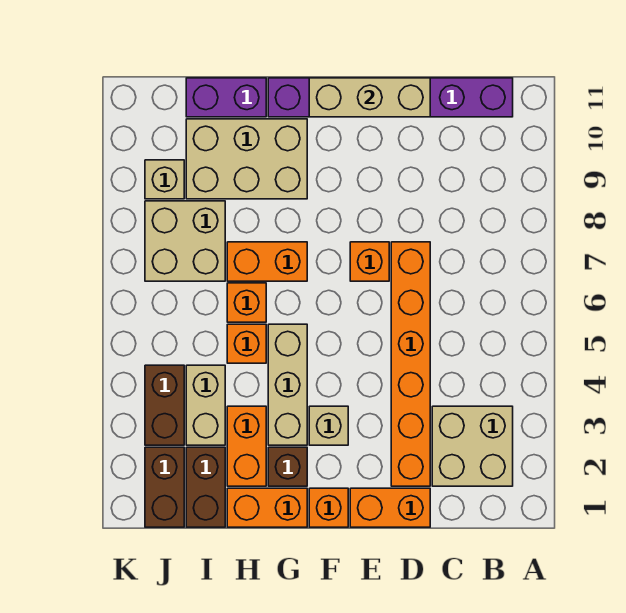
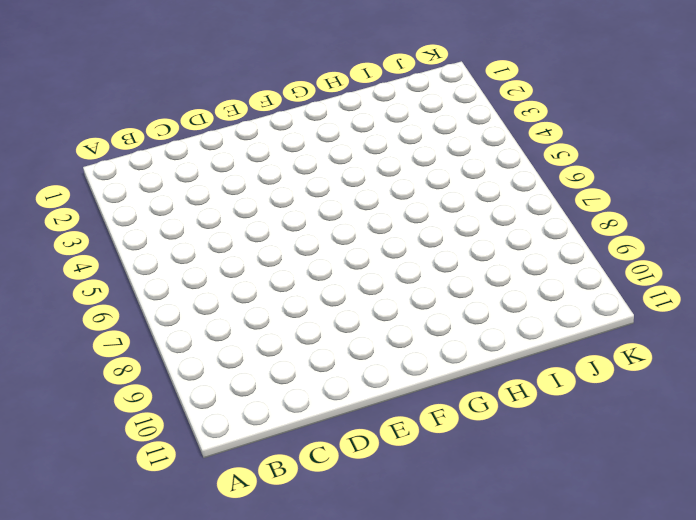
none -> tan 2x2 brick [432,406,513,486]
none -> purple 1x6 brick [268,78,513,117]
none -> orange 1x2 brick [350,488,430,527]

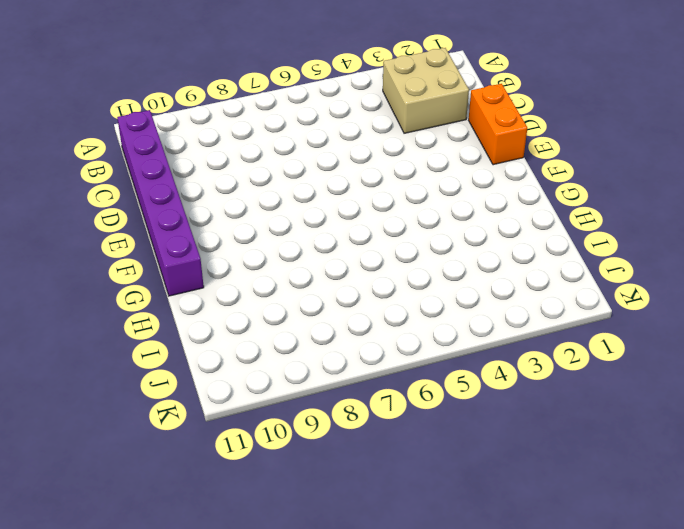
none -> orange 1x6 brick [391,242,430,486]
none -> orange 1x1 brick [350,242,389,281]
none -> orange 1x1 brick [309,488,348,527]

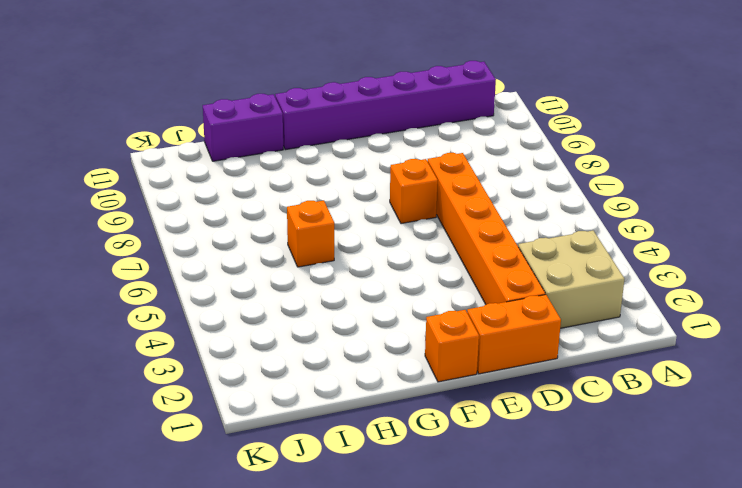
none -> tan 1x1 brick [309,406,348,445]
none -> orange 1x2 brick [227,488,307,527]
none -> brown 1x1 brick [268,447,307,486]

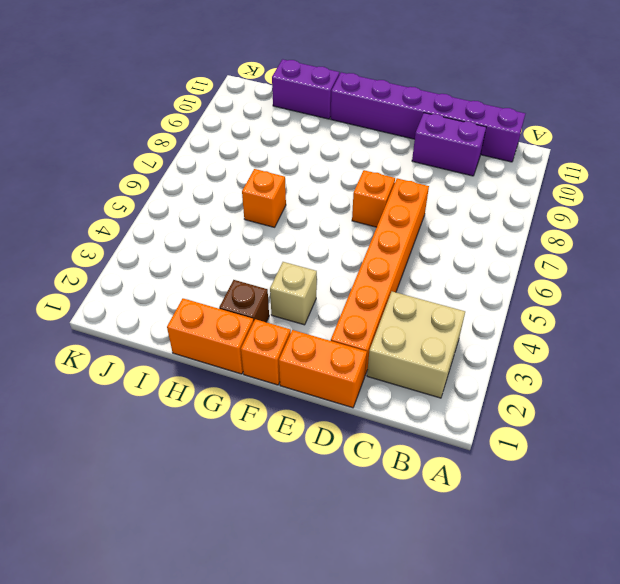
purple 1x2 brick [412,113,486,176] -> none
none -> tan 1x3 brick [268,324,307,445]
none -> orange 1x2 brick [227,242,307,281]
none -> tan 2x3 brick [186,119,307,199]

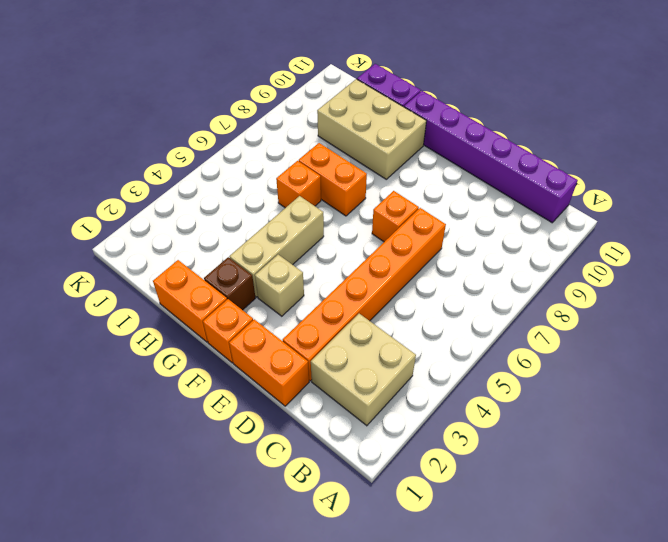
none -> orange 1x2 brick [227,406,266,486]
none -> orange 1x1 brick [227,324,266,363]
none -> brown 1x2 brick [186,447,225,527]

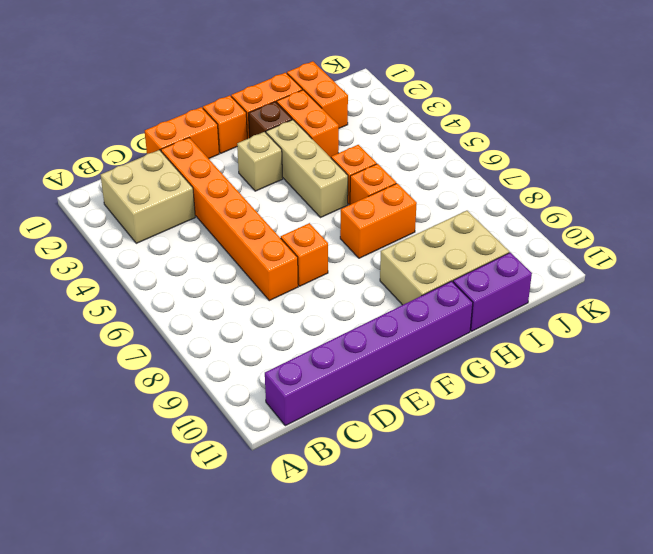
orange 1x2 brick [287,61,348,128] -> brown 1x2 brick [186,447,225,527]
none -> tan 1x2 brick [186,365,225,445]
none -> tan 2x2 brick [145,201,225,281]
none -> brown 1x2 brick [145,447,184,527]

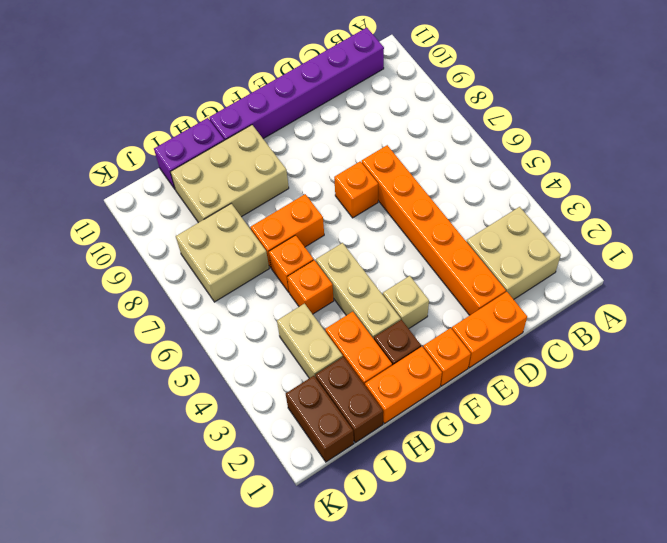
none -> brown 1x2 brick [145,365,184,445]
none -> tan 1x1 brick [145,160,184,199]
none -> tan 1x3 brick [309,78,430,117]

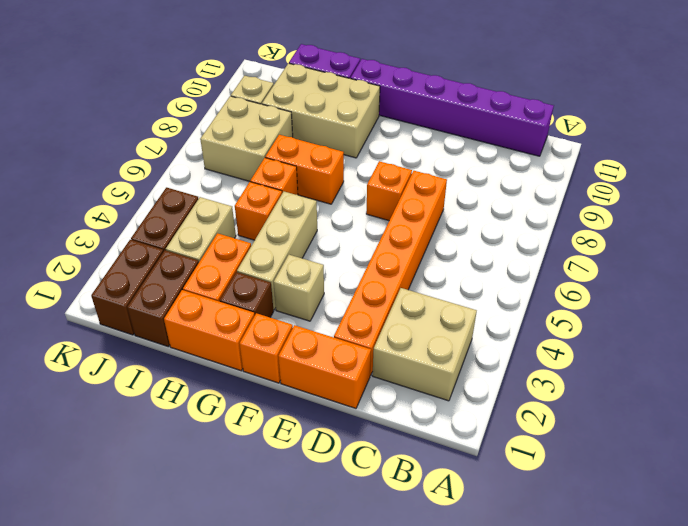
none -> tan 1x3 brick [309,78,430,117]

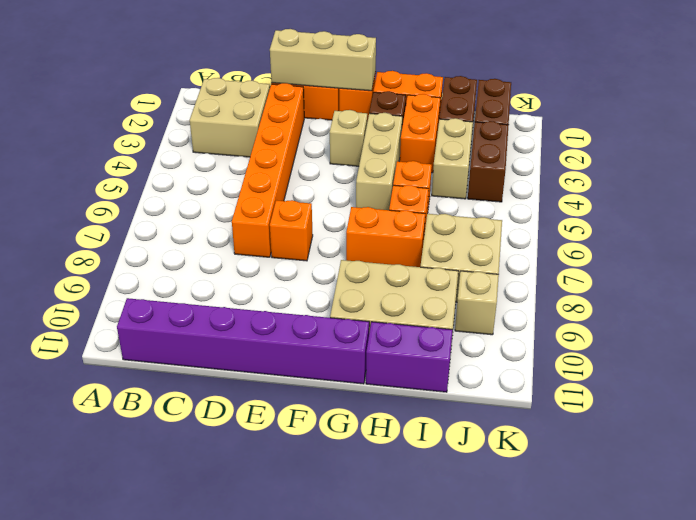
tan 1x3 brick [270,29,376,91] -> tan 1x3 brick moved to [309,78,430,117]

